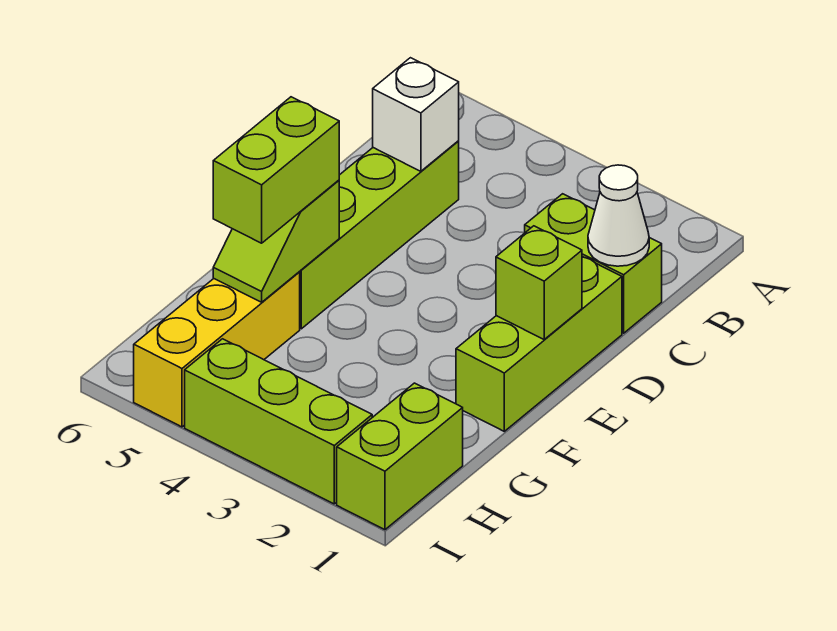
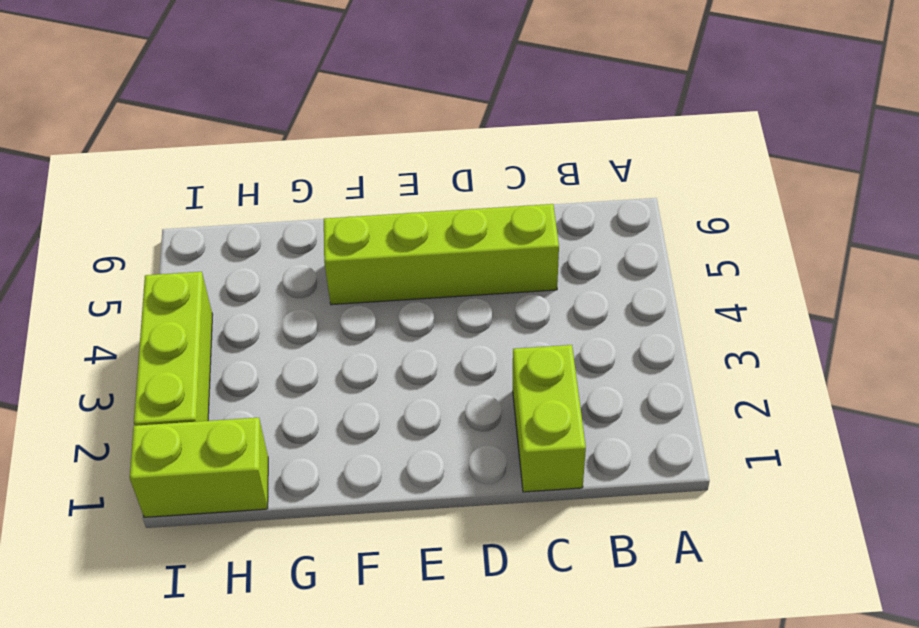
none -> lime 1x3 brick [456,257,622,431]
none -> yellow 1x3 brick [134,272,300,427]

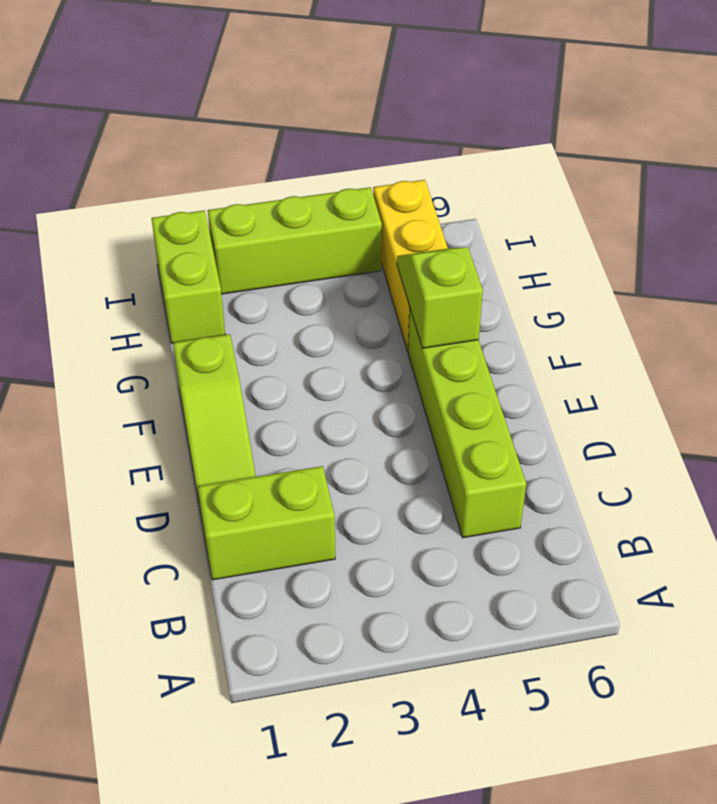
lime 1x3 slope [173,334,256,519] -> lime 1x3 brick [456,257,622,431]
none -> white 1x1 cone [588,165,649,266]
none -> white 1x1 brick [373,58,459,171]

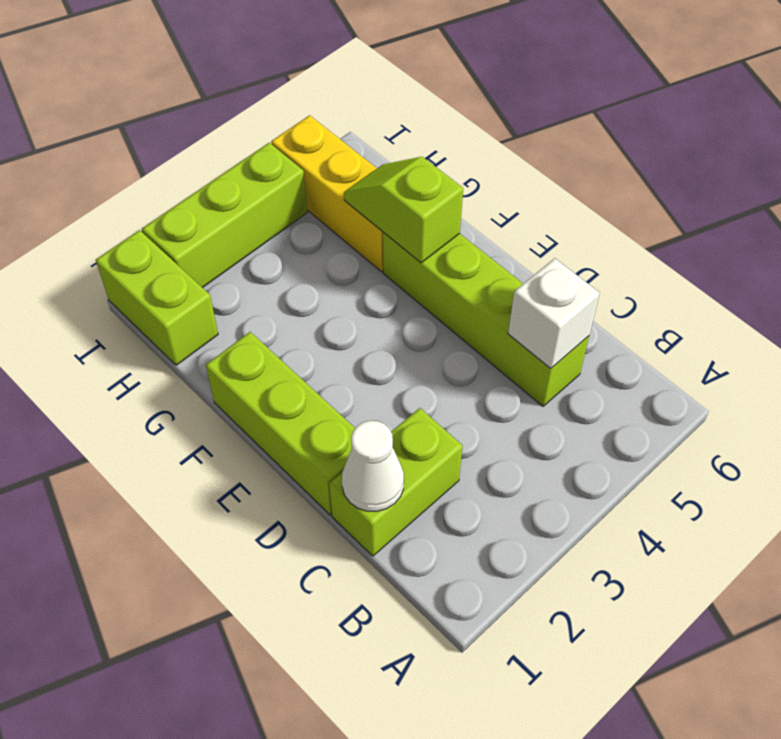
none -> lime 1x1 brick [496,226,582,339]
none -> lime 1x2 brick [213,97,339,243]

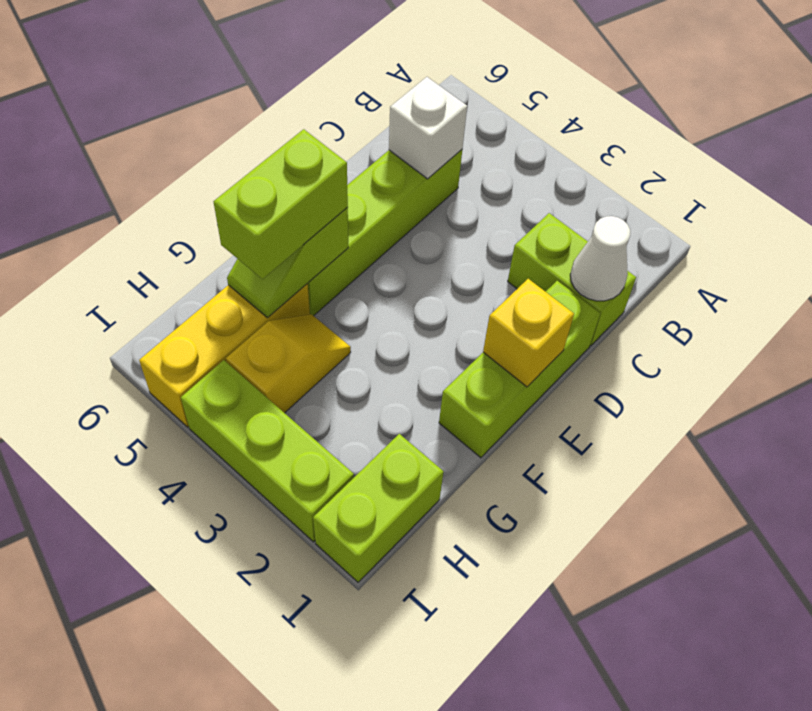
yellow 1x1 brick [483,279,574,387] -> lime 1x1 brick [496,226,582,339]
yellow 1x2 slope [226,314,351,413] -> none

